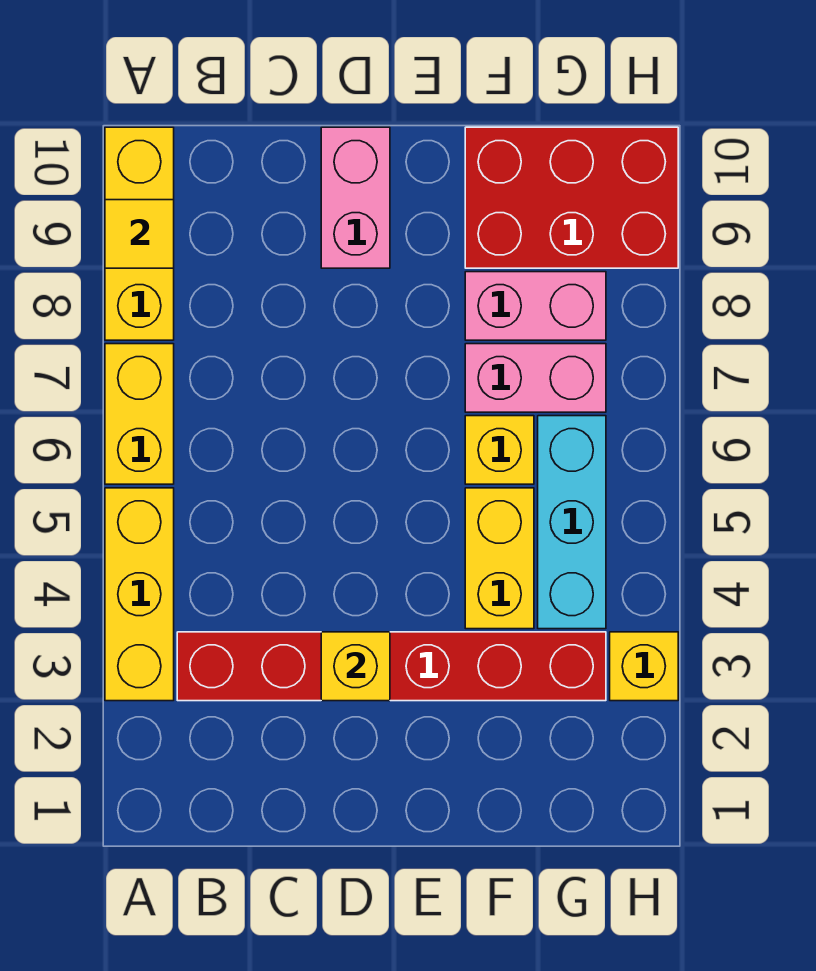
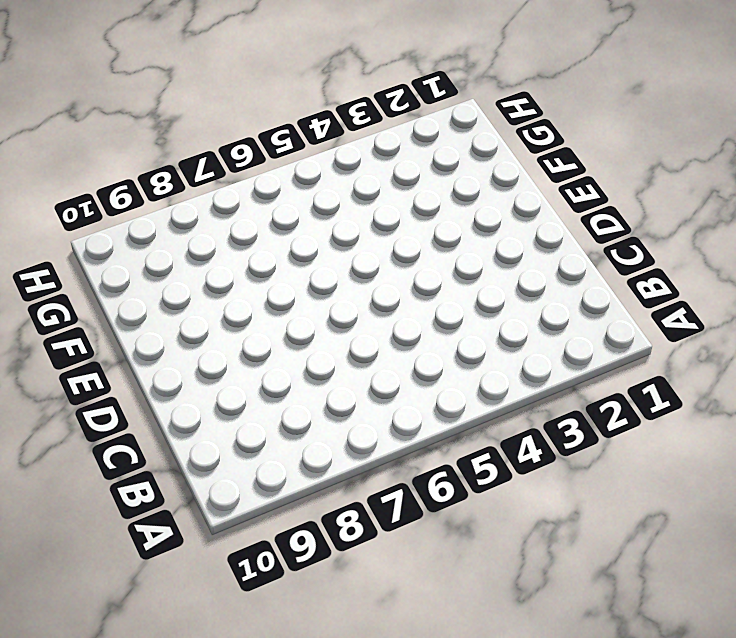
none -> yellow 1x3 brick [105,488,174,701]
none -> yellow 1x2 brick [105,344,174,484]
none -> yellow 1x3 brick [105,127,174,340]

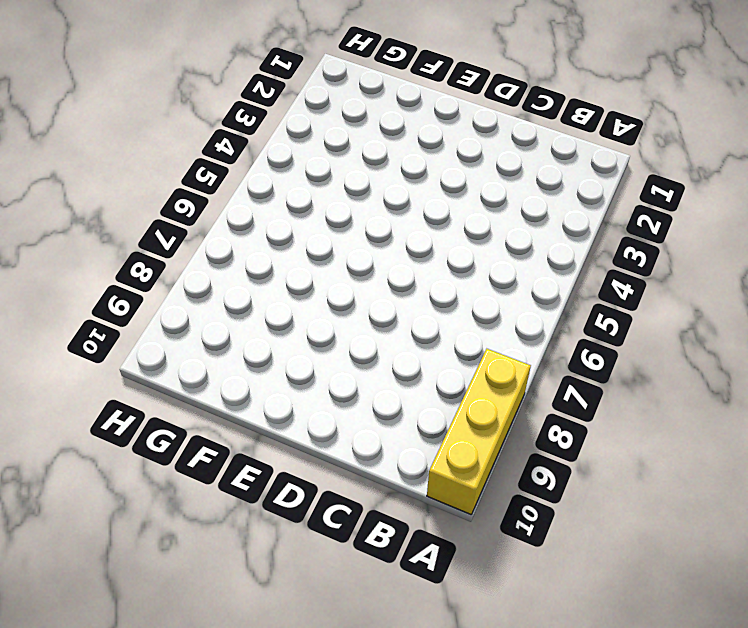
none -> yellow 1x3 brick [105,488,174,701]
none -> yellow 1x2 brick [105,344,174,484]
none -> red 1x6 brick [177,632,606,701]

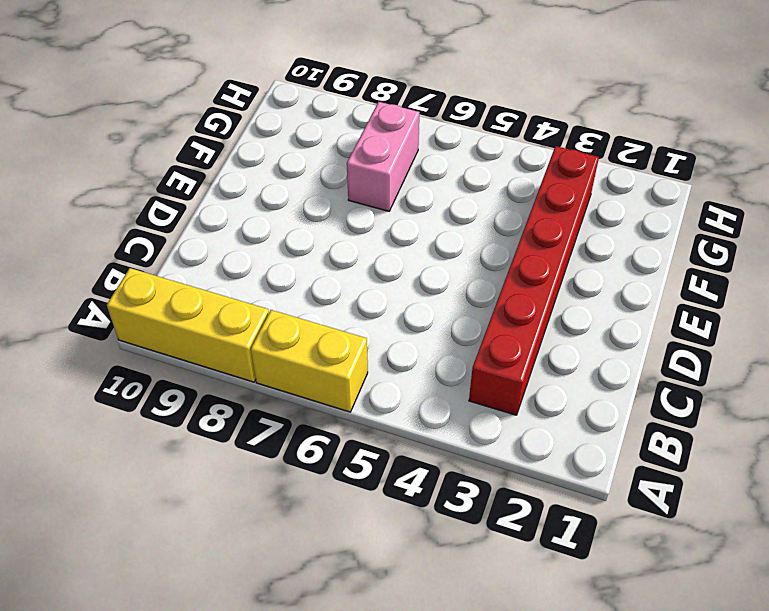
none -> yellow 1x3 brick [105,488,174,701]
none -> pink 1x2 brick [321,127,390,268]
none -> yellow 1x2 brick [465,488,534,629]

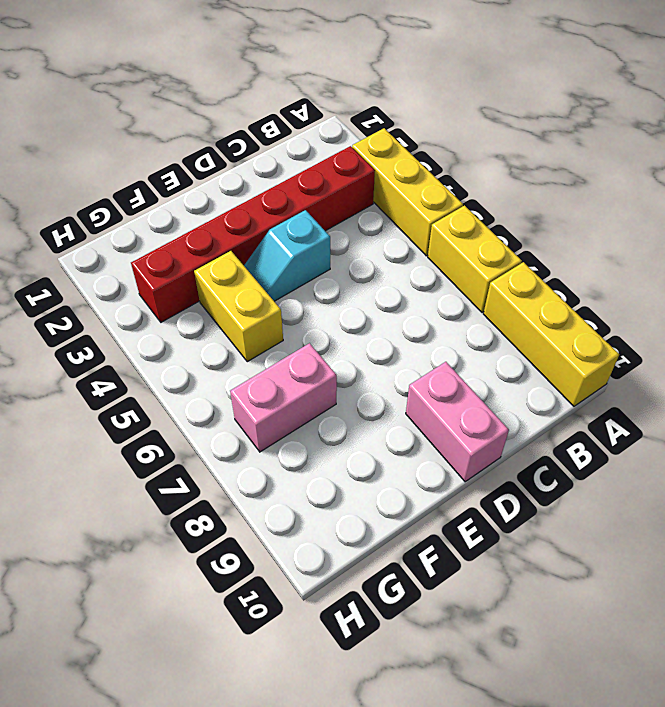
cyan 1x2 slope [244,210,330,301] -> none
none -> yellow 1x1 brick [465,416,534,484]
none -> pink 1x2 brick [465,272,606,340]
none -> red 2x3 brick [465,127,678,268]

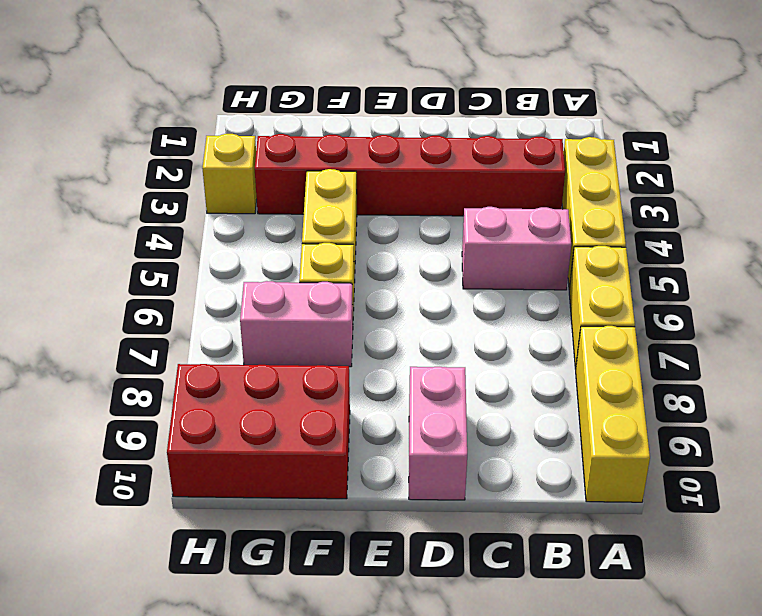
pink 1x2 brick [462,207,571,290] -> pink 1x2 brick moved to [465,272,606,340]
none -> cyan 1x3 brick [538,416,606,629]
none -> yellow 1x1 tile [105,200,174,268]
none -> yellow 1x1 brick [321,632,390,701]

